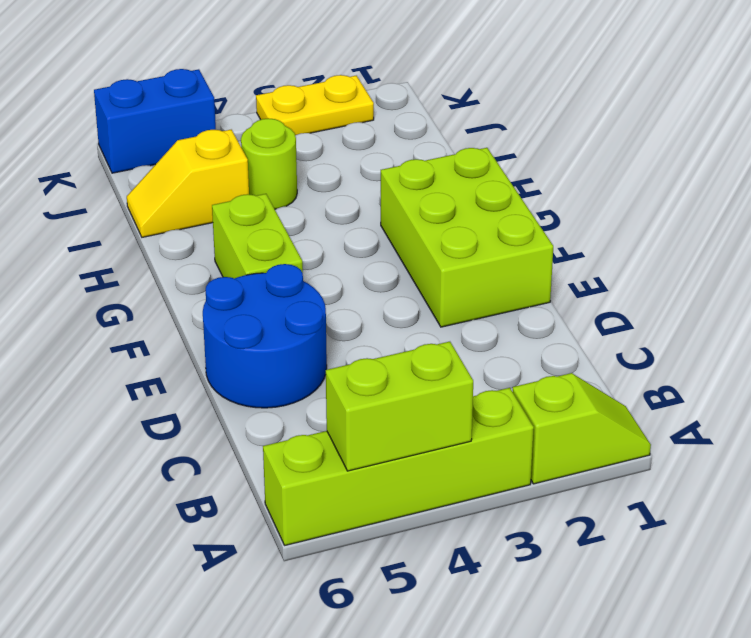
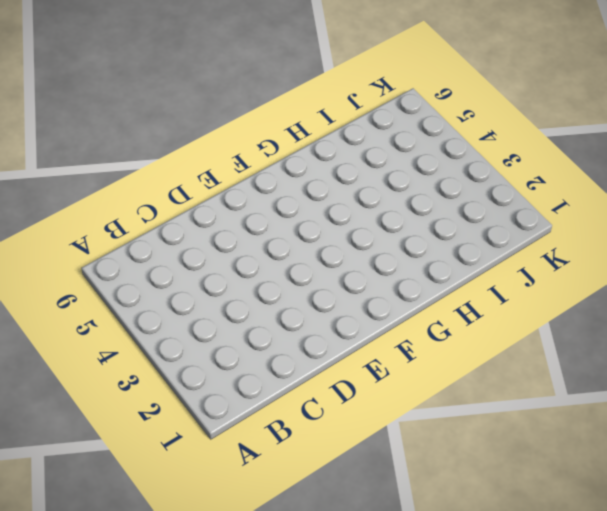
none -> lime 1x2 slope [513,373,651,484]
none -> lime 1x4 brick [263,388,534,545]

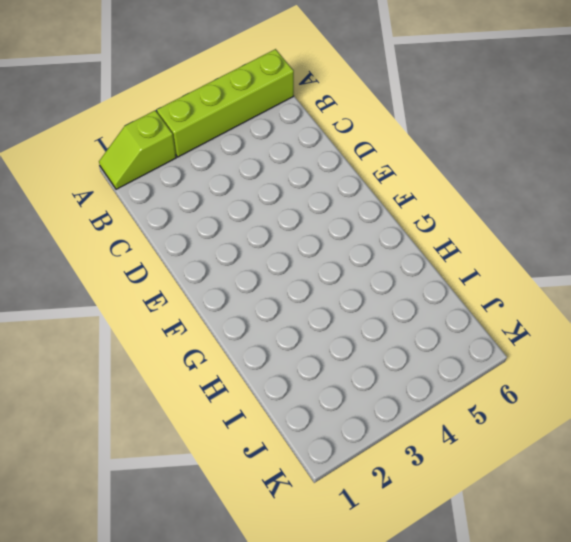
none -> blue 2x2 round brick [203,264,327,408]
none -> lime 2x3 brick [381,148,553,327]

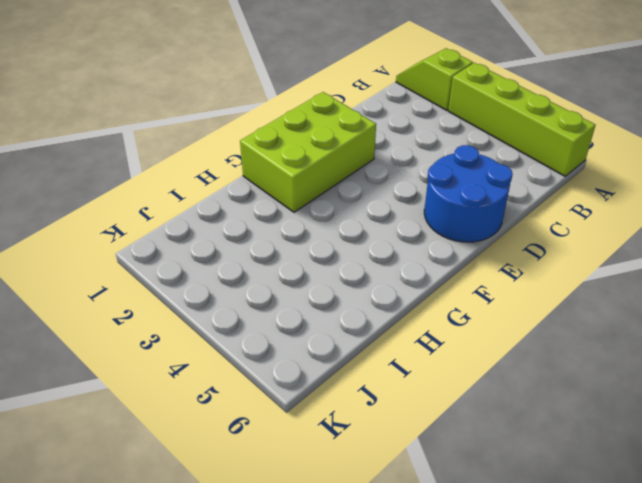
none -> lime 1x2 brick [212,194,303,279]
none -> lime 1x1 round brick [241,118,297,209]

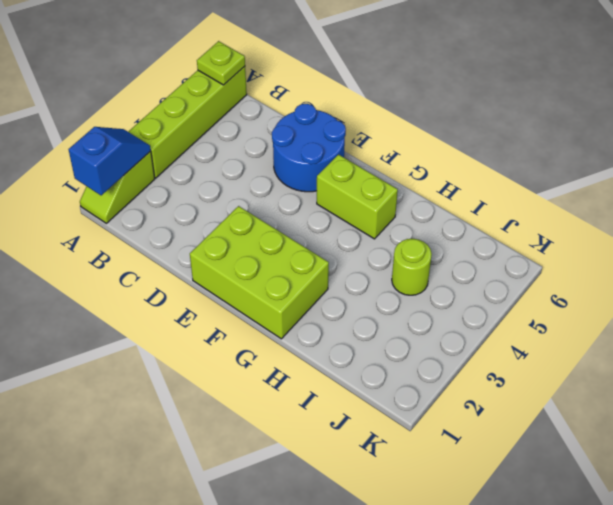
blue 1x2 slope [69,127,151,195] -> none
lime 1x1 plate [197,41,245,85] -> none
none -> yellow 1x2 slope [127,130,249,237]
none -> yellow 1x2 plate [256,75,374,135]

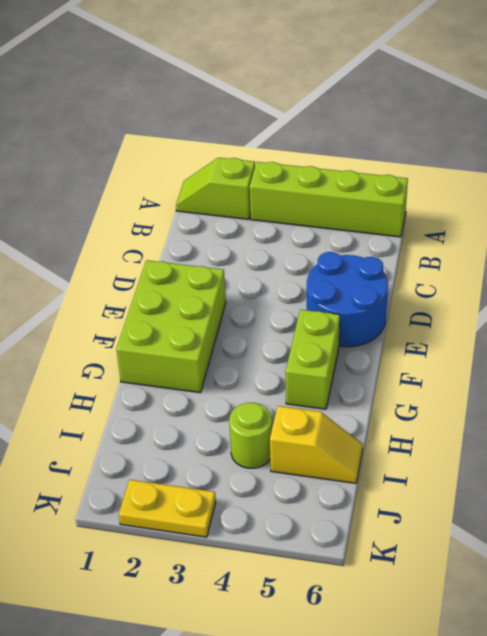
none -> blue 1x2 brick [94,69,216,173]
none -> lime 1x2 brick [326,342,473,471]

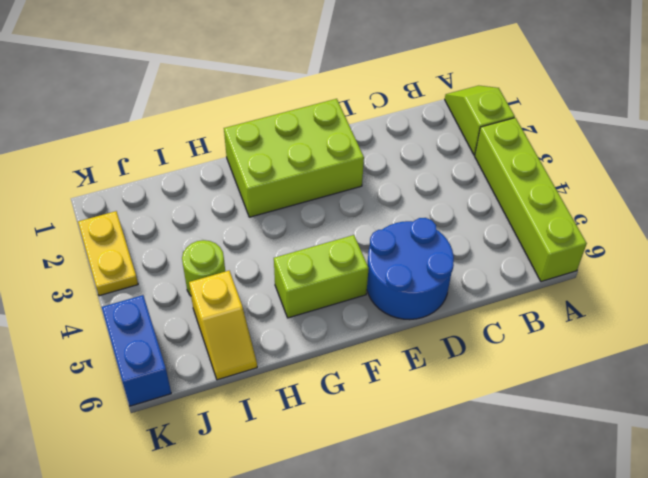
none -> lime 1x2 brick [326,342,473,471]

